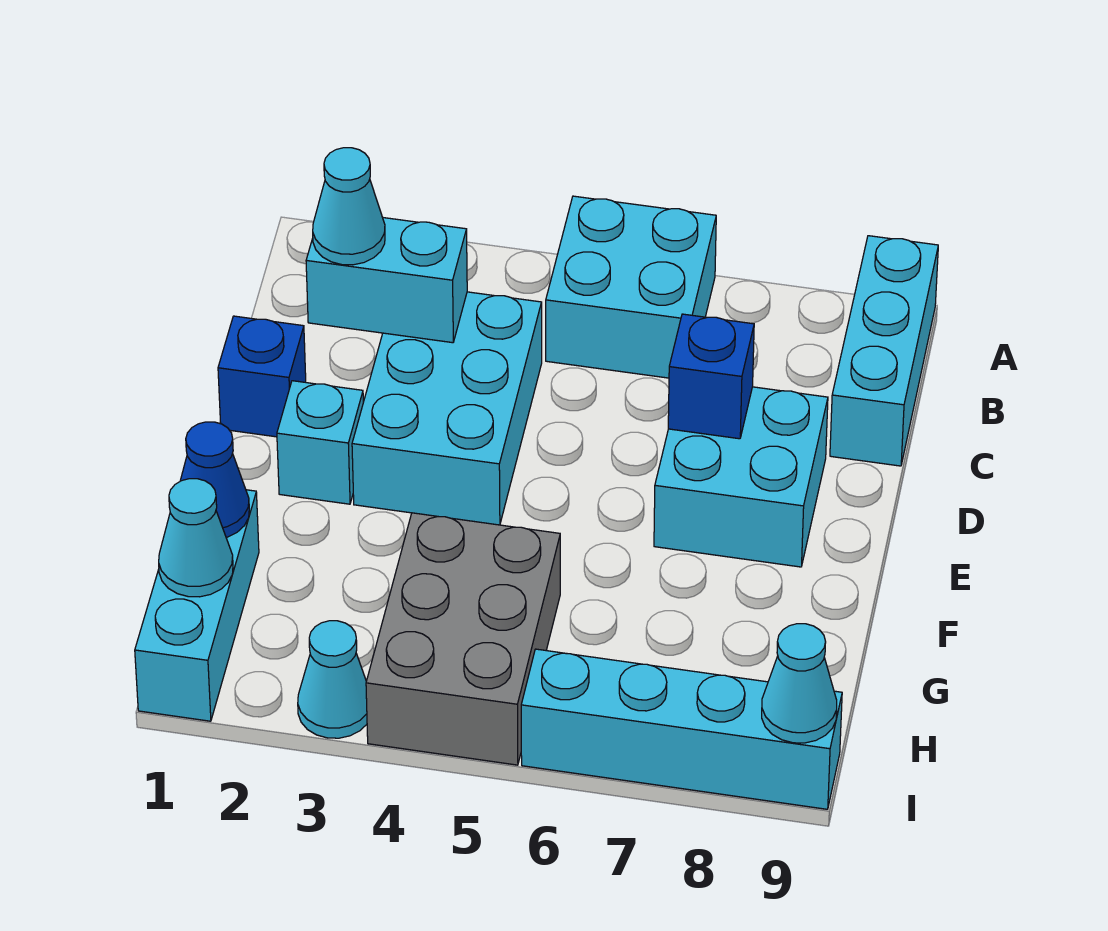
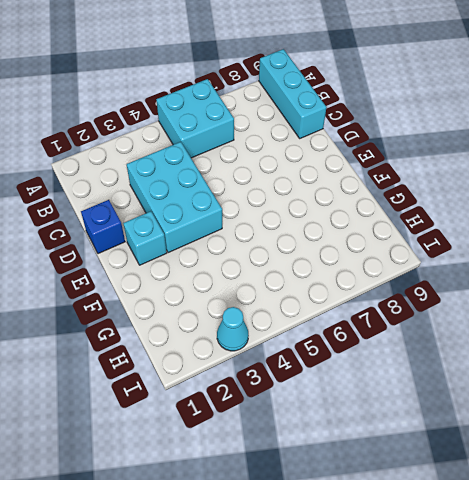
none -> cyan 2x2 brick [654,387,828,567]
none -> cyan 1x3 brick [135,490,259,721]
none -> grey 2x3 brick [366,513,560,765]

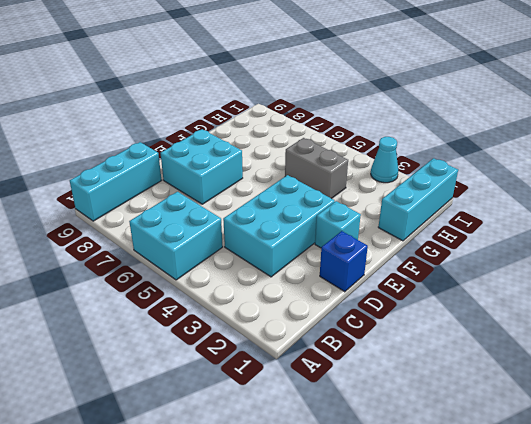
grey 1x2 brick [285,138,348,199] -> grey 2x3 brick [366,513,560,765]
none -> cyan 1x4 brick [521,649,842,809]
none -> cyan 1x2 brick [306,218,467,343]
none -> blue 1x1 brick [668,314,754,439]

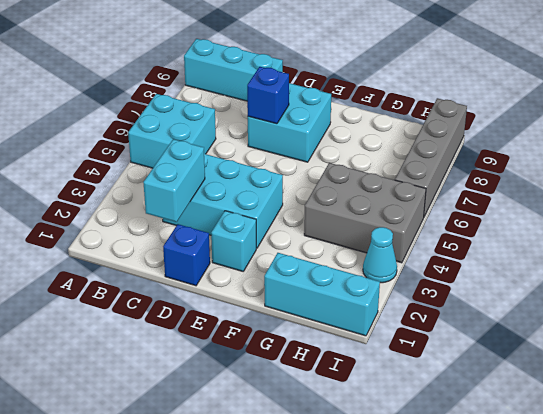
grey 1x4 brick [395,98,467,217] -> cyan 1x4 brick [521,649,842,809]
none -> blue 1x1 cone [180,422,249,537]
none -> cyan 1x1 cone [159,479,233,597]
none -> cyan 1x1 cone [762,624,837,743]

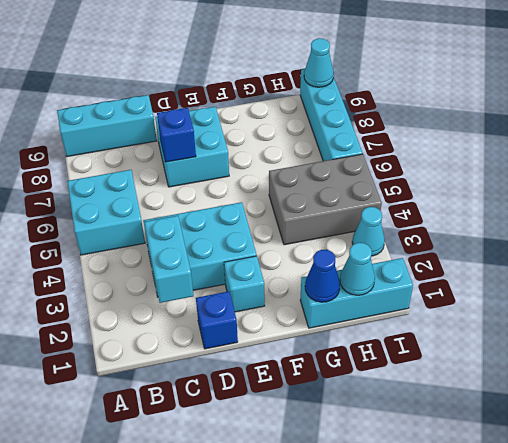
none -> cyan 1x1 cone [313,148,385,265]

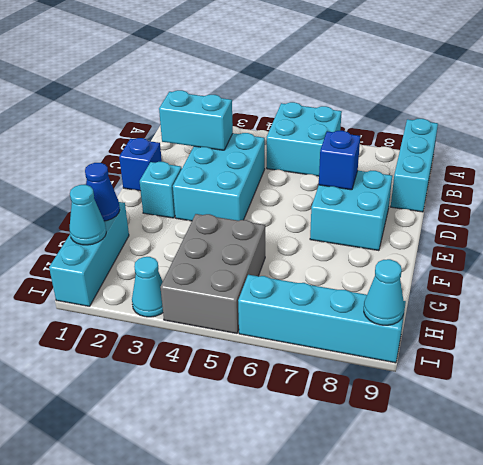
none -> cyan 1x1 cone [313,148,385,265]

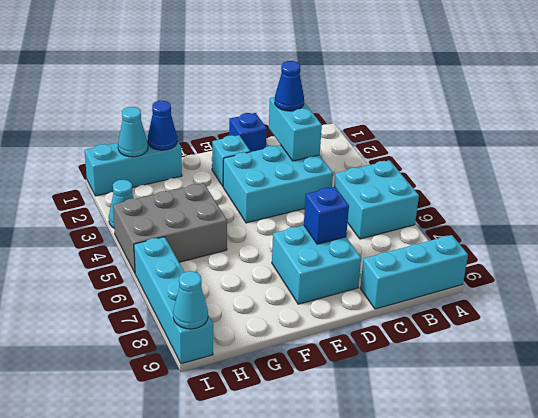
blue 1x1 cone [275,61,304,111] -> cyan 1x1 cone [313,148,385,265]

